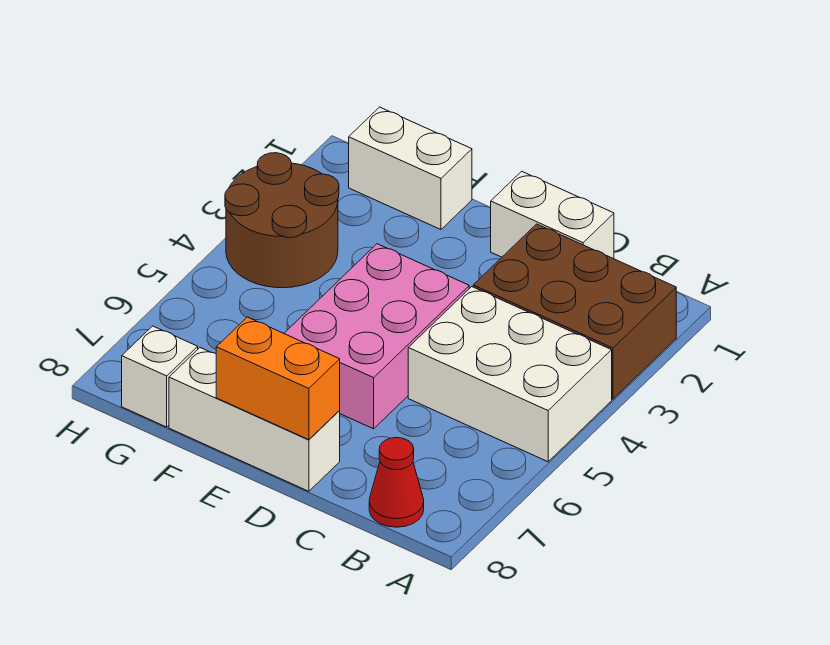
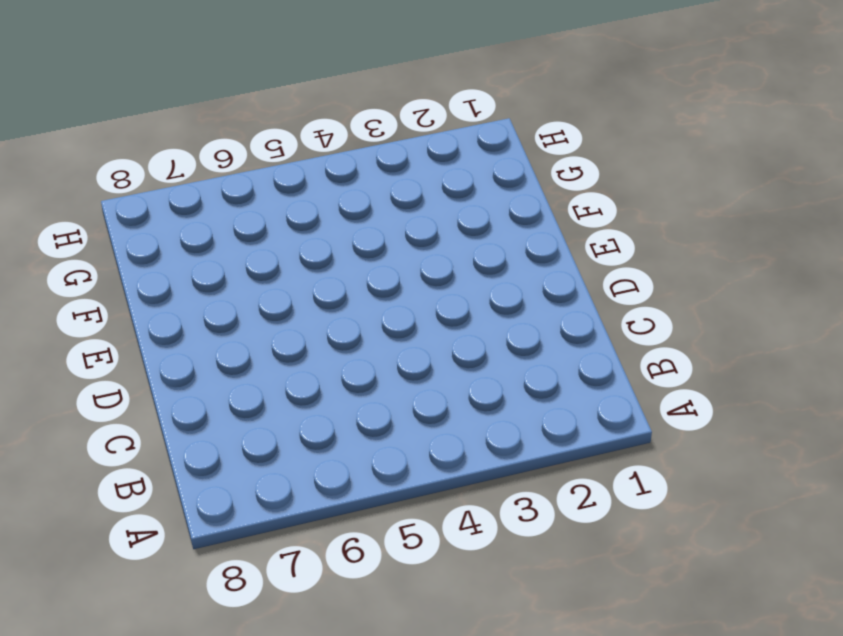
none -> brown 2x3 brick [473,224,676,399]
none -> white 2x3 brick [408,287,612,462]

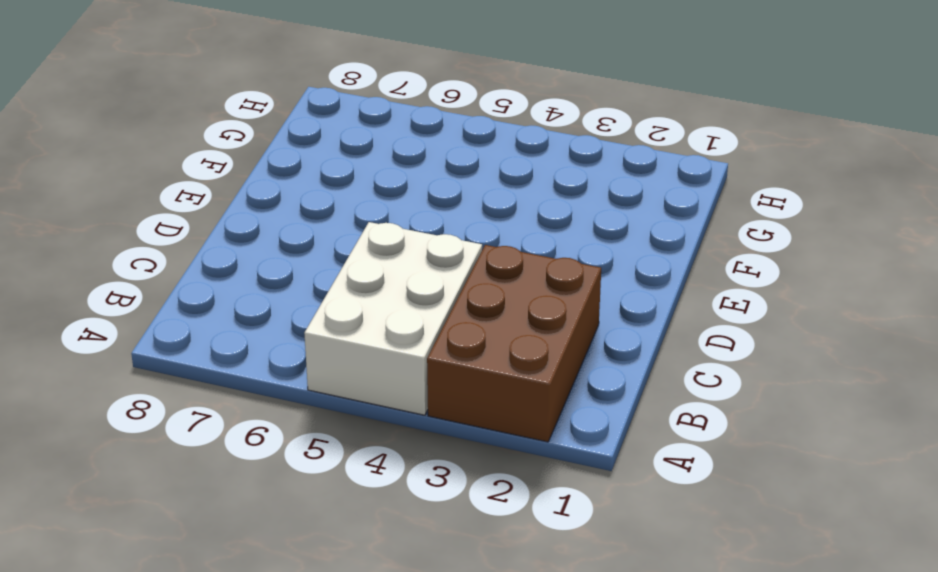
none -> red 1x1 cone [369,438,424,527]
none -> white 1x2 brick [491,171,614,259]

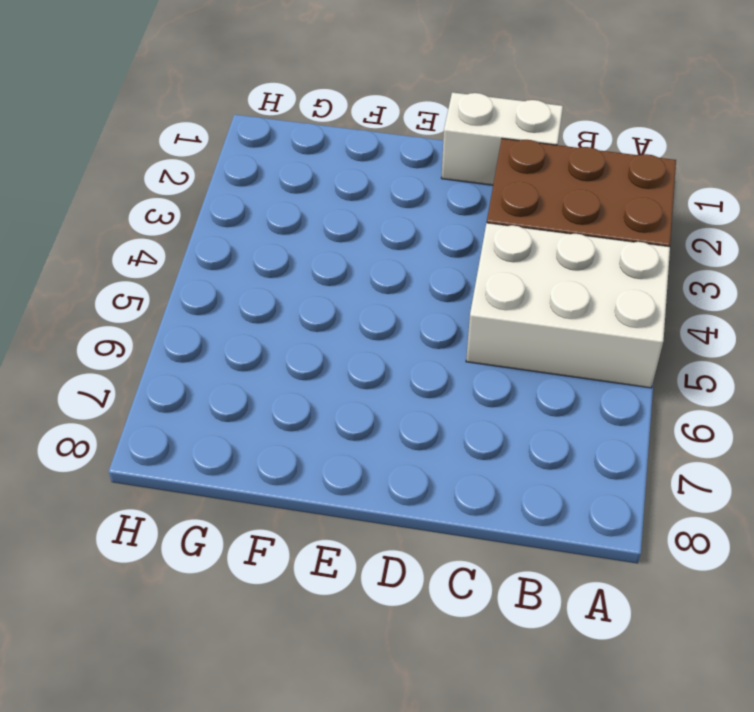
none -> red 1x1 cone [369,438,424,527]
none -> pink 2x3 brick [284,244,469,429]

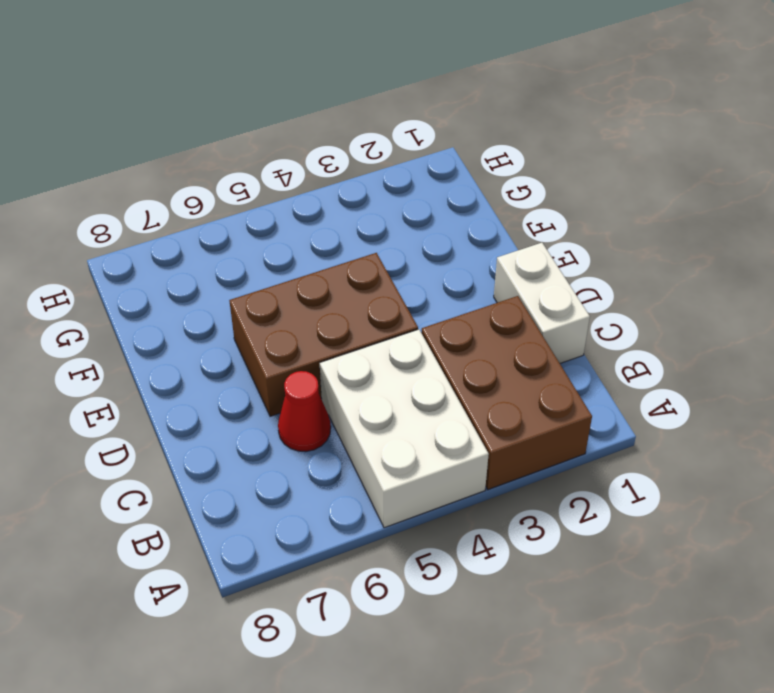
red 1x1 cone [278,371,331,452] -> red 1x1 cone moved to [369,438,424,527]
brown 2x3 brick [229,253,418,416] -> pink 2x3 brick [284,244,469,429]
none -> white 1x3 brick [169,348,340,491]
none -> white 1x2 brick [349,107,472,230]

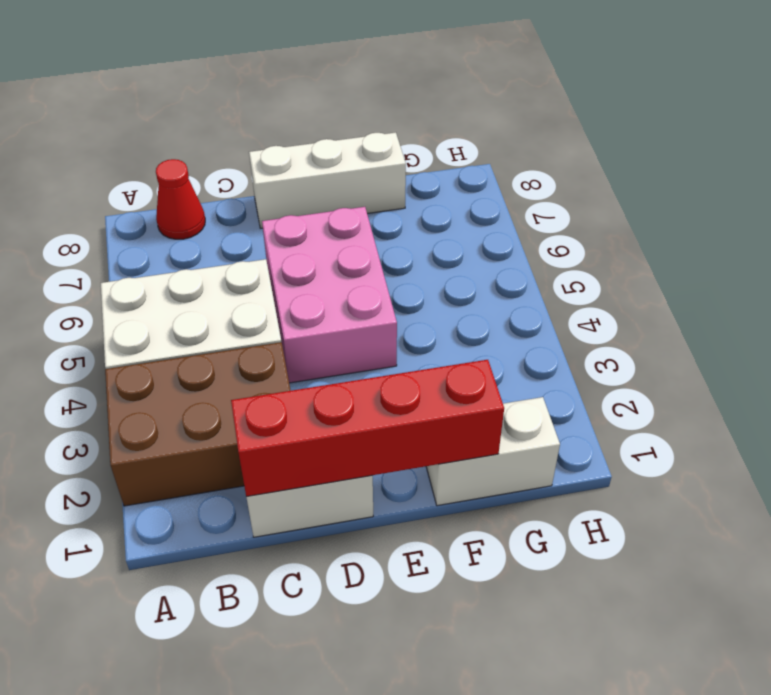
red 1x4 brick [231,360,504,497] -> none
none -> brown 2x2 round brick [225,153,339,288]
none -> white 1x1 brick [122,326,198,427]

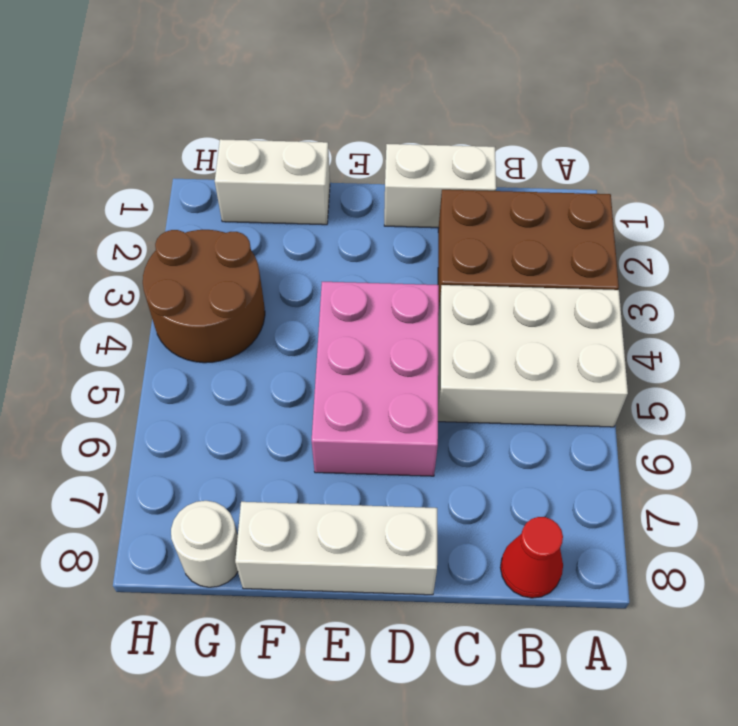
white 1x1 round brick [171,501,238,587] -> white 1x1 brick [122,326,198,427]
none -> orange 1x2 brick [216,317,340,440]

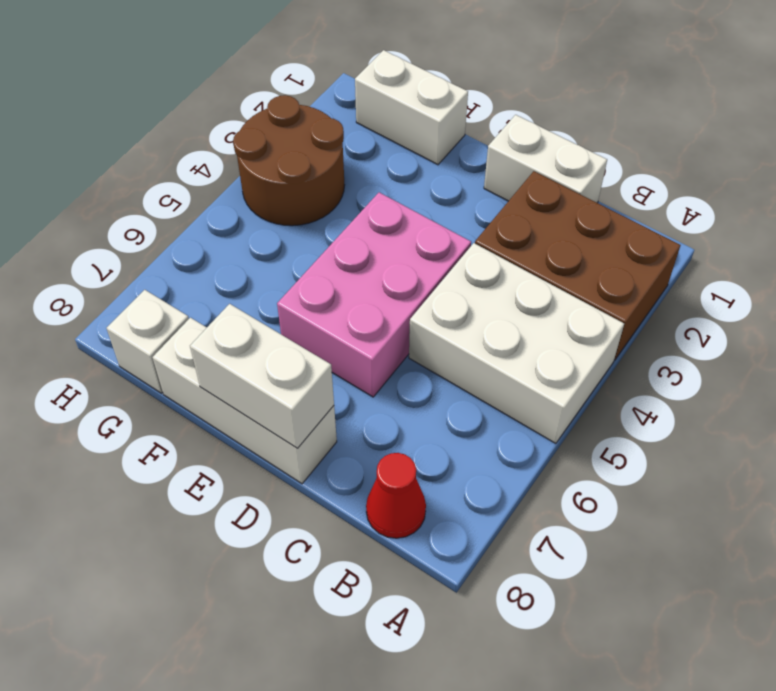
white 1x2 brick [190,304,334,448] -> orange 1x2 brick [216,317,340,440]

